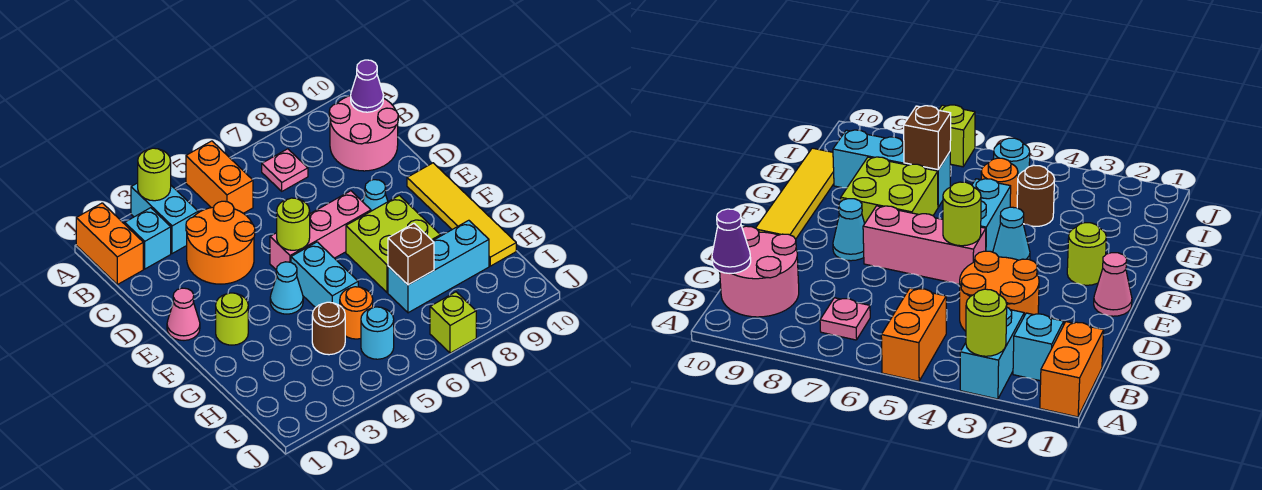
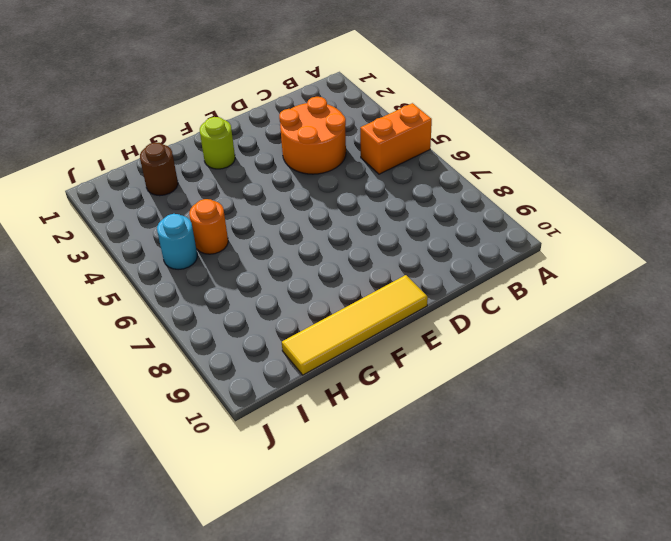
brown 1x1 round brick [140,142,178,196] -> brown 1x1 round brick moved to [312,302,345,355]
none -> orange 1x2 brick [76,203,143,285]
none -> cyan 1x2 brick [131,183,198,254]
none -> cyan 1x1 brick [125,208,171,269]

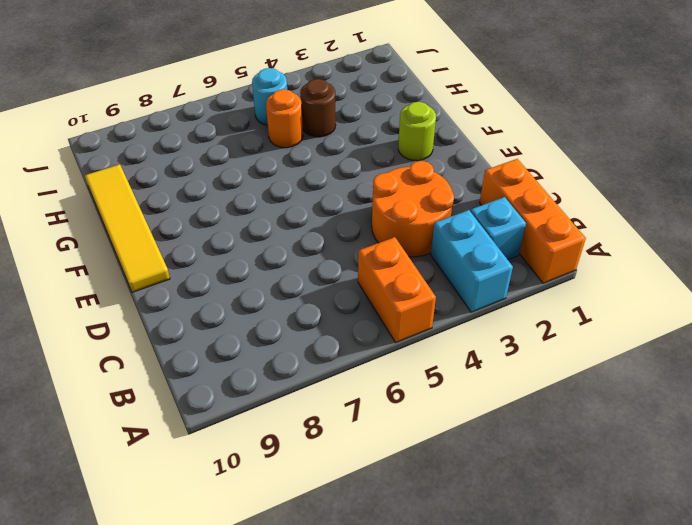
orange 1x3 brick [480,159,586,283] -> orange 1x2 brick [76,203,143,285]
none -> pink 1x1 plate [262,149,308,191]
none -> pink 2x2 round brick [329,96,398,171]
none -> pink 1x1 cone [167,288,200,340]

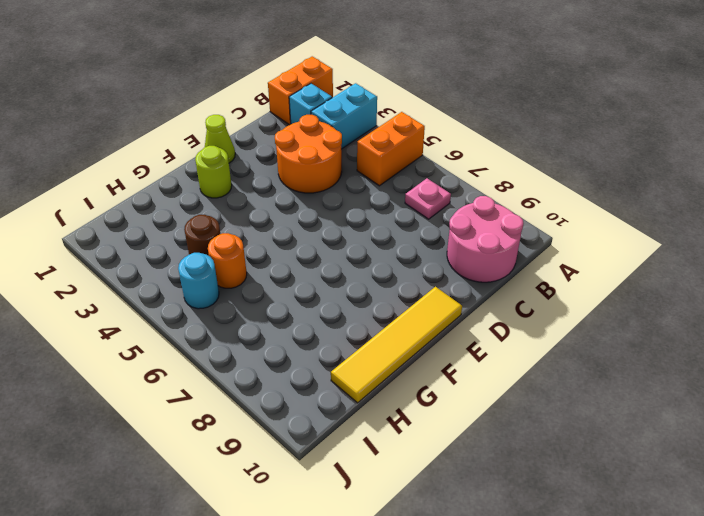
lime 1x1 cone [205,115,235,163] -> pink 1x1 cone [167,288,200,340]
none -> pink 1x3 brick [270,191,371,270]
none -> cyan 1x1 cone [363,180,388,211]
none -> cyan 1x1 cone [270,262,303,314]

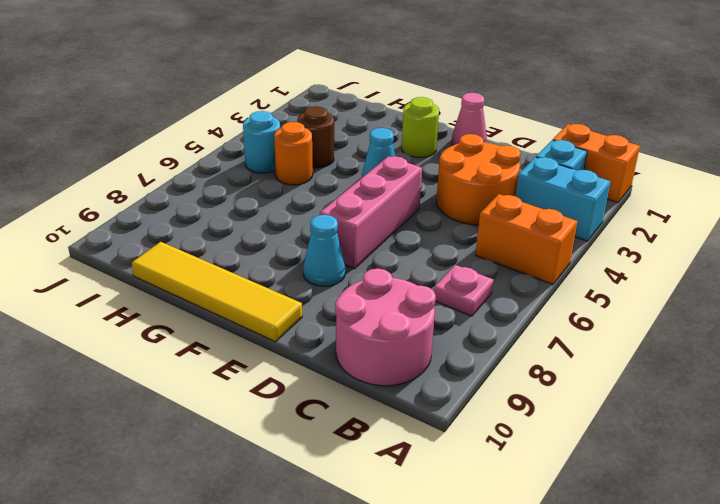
none -> cyan 1x2 brick [291,242,358,308]
none -> lime 2x2 brick [346,195,440,292]
none -> cyan 1x3 brick [388,220,489,313]

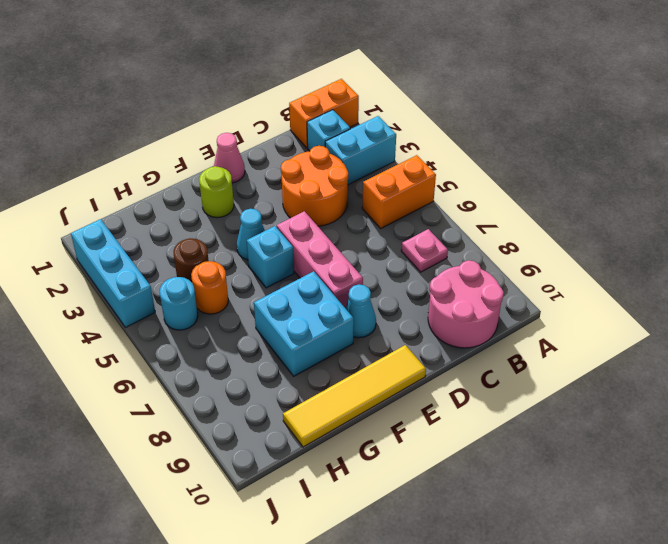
cyan 1x1 brick [247,226,294,288] -> cyan 1x2 brick [291,242,358,308]
cyan 2x2 brick [254,271,354,376] -> lime 2x2 brick [346,195,440,292]
cyan 1x3 brick [71,219,155,328] -> cyan 1x3 brick moved to [388,220,489,313]
none -> lime 1x1 brick [430,292,476,353]
none -> lime 1x1 round brick [138,148,171,201]
none -> purple 1x1 cone [351,60,383,112]

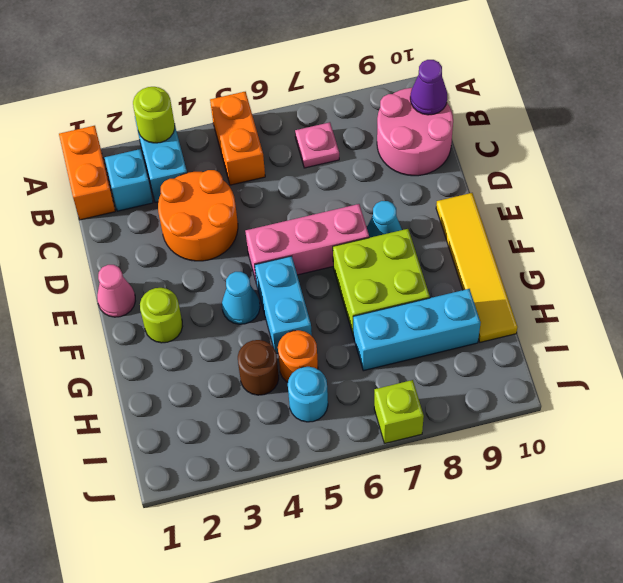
none -> lime 1x1 round brick [277,198,310,250]
none -> brown 1x1 brick [388,224,434,285]

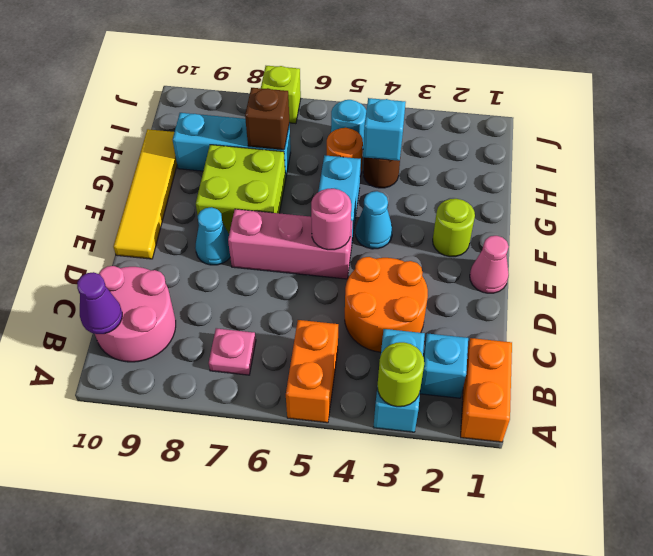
pink 1x1 round brick [311,189,351,250] -> lime 1x1 round brick [277,198,310,250]
cyan 1x1 brick [363,98,406,161] -> none

